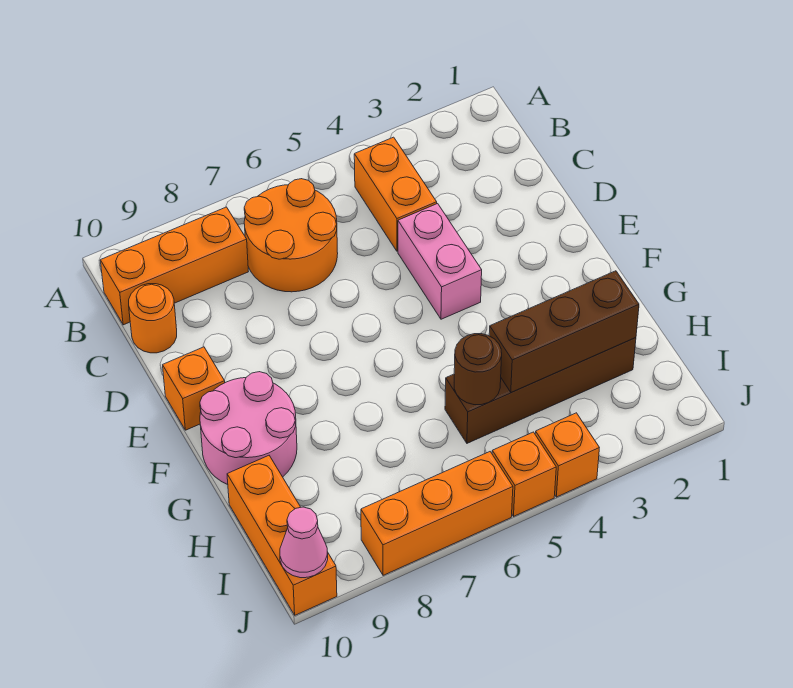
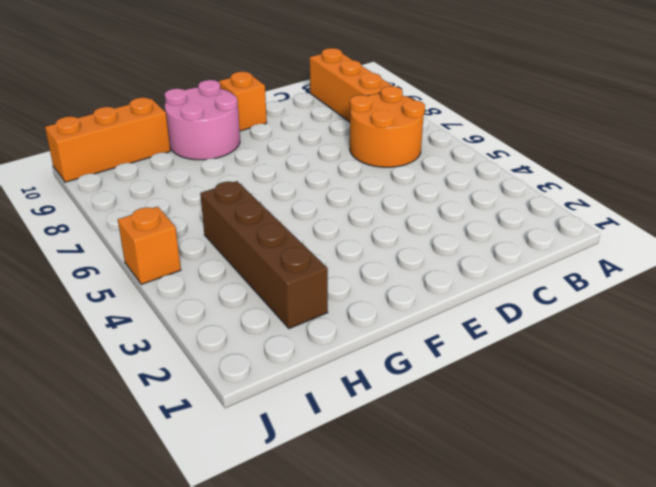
none -> orange 1x2 brick [354,137,437,251]
none -> orange 1x1 round brick [129,284,177,353]
none -> pink 1x2 brick [398,204,482,319]

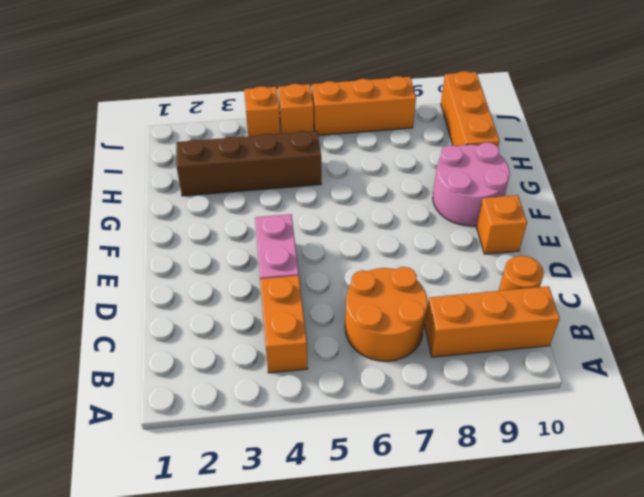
none -> brown 1x3 brick [489,271,639,393]
none -> brown 1x1 round brick [454,334,502,405]
none -> pink 1x1 cone [280,507,328,578]

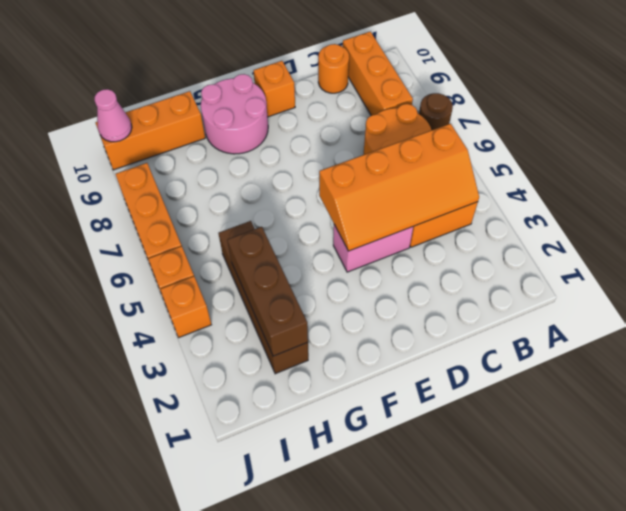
brown 1x1 round brick [419,93,453,130] -> brown 1x1 round brick moved to [454,334,502,405]
orange 2x4 slope [319,124,479,251] -> none

